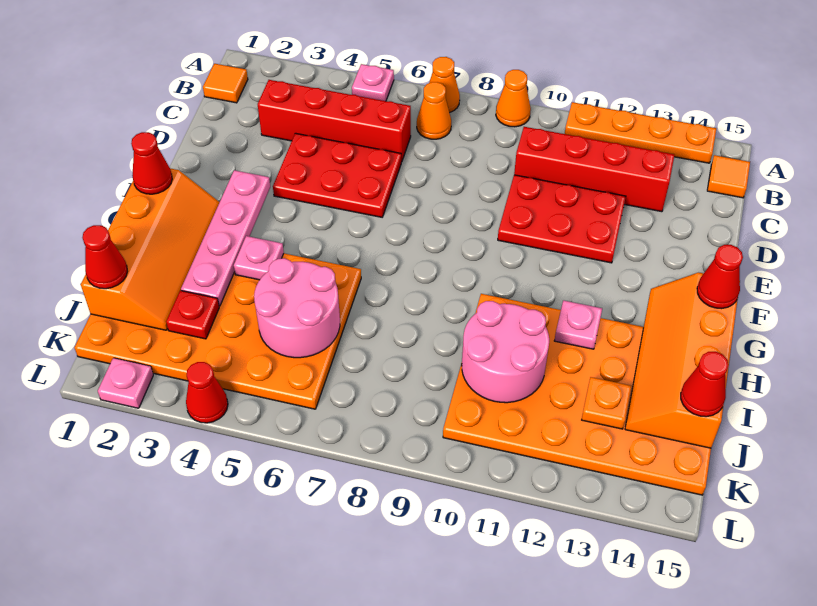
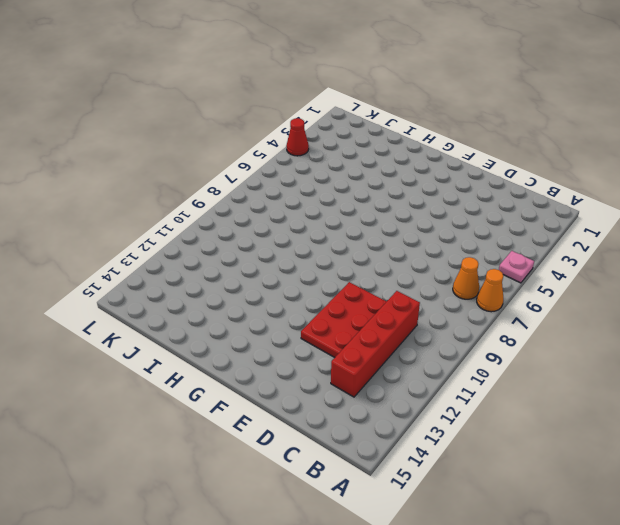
none -> orange 1x1 cone [496,70,531,127]
none -> orange 1x4 plate [565,102,716,163]
none -> orange 1x1 tile [203,64,248,103]

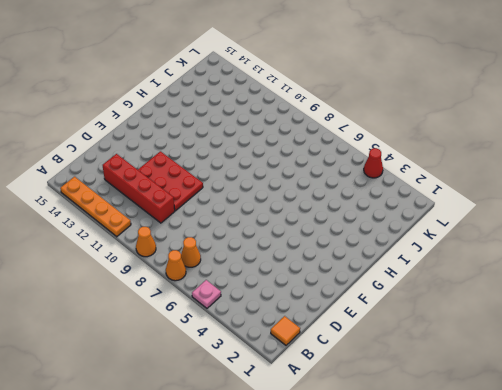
none -> orange 1x1 tile [707,155,750,198]
none -> red 1x4 brick [258,80,411,162]
none -> red 2x3 plate [273,133,401,217]

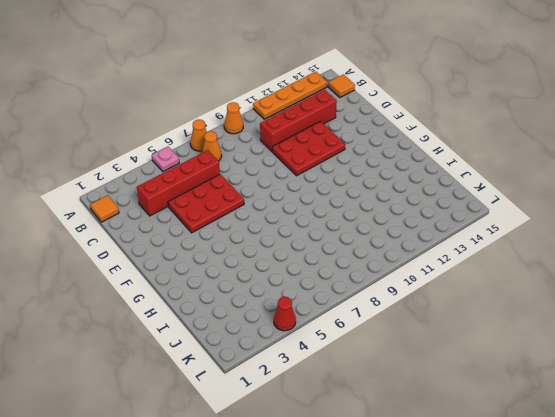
none -> orange 4x6 plate [75,253,361,409]
none -> orange 4x6 plate [443,294,711,495]
none -> pink 1x1 plate [98,358,153,408]

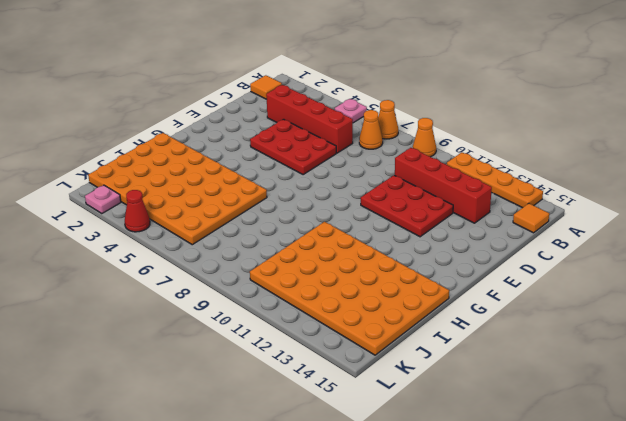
none -> pink 1x4 plate [181,170,270,306]
none -> orange 2x4 slope [81,168,220,330]
none -> orange 2x4 slope [625,273,738,448]

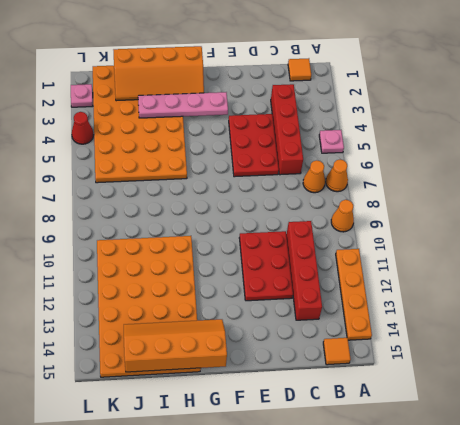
none -> pink 1x1 plate [234,236,284,280]
none -> pink 1x1 plate [554,300,602,349]
none -> pink 2x2 round brick [254,258,340,358]

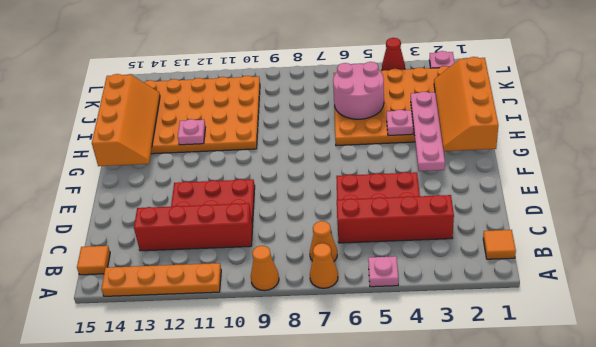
none -> pink 2x2 round brick [462,301,549,403]
none -> red 1x1 plate [166,290,219,339]
none -> orange 1x1 plate [582,377,631,429]

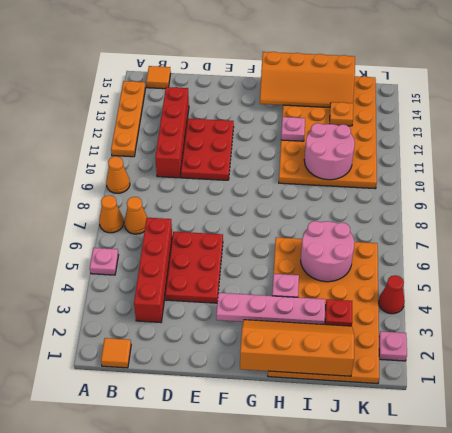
none -> red 1x1 cone [131,132,172,194]
none -> red 1x1 cone [697,245,743,309]
none -> red 1x1 cone [82,225,127,289]

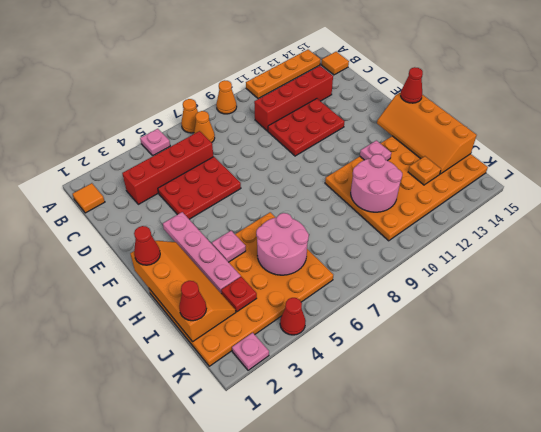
none -> red 1x1 cone [681,352,729,417]

